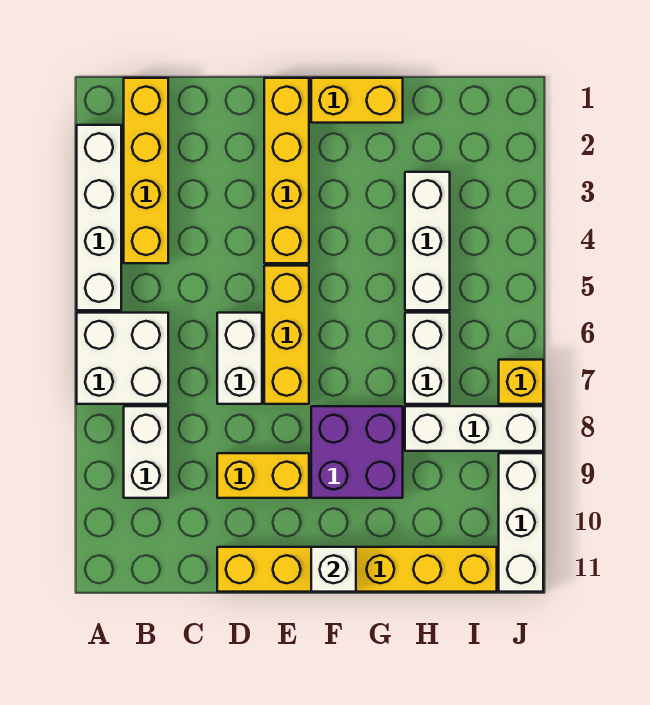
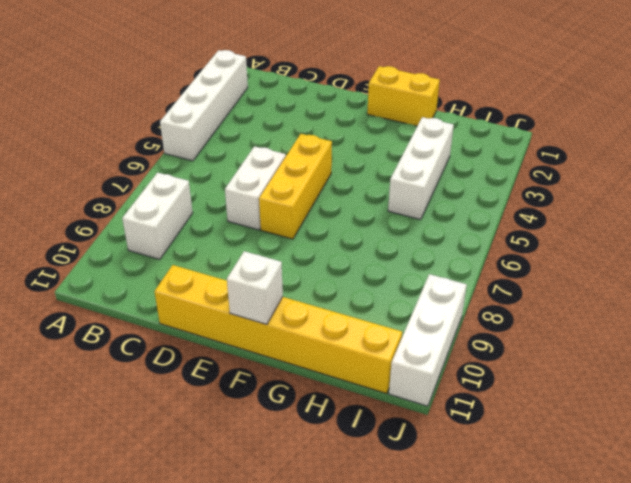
none -> white 2x2 brick [77,313,168,404]
none -> yellow 1x4 brick [124,78,168,263]
none -> yellow 1x2 brick [217,453,309,498]

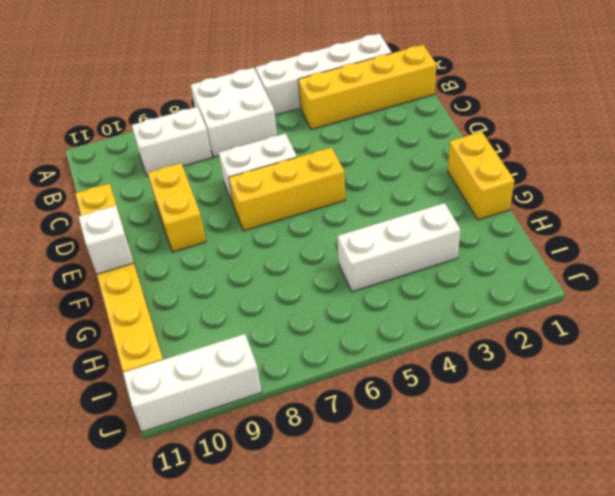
none -> yellow 1x4 brick [264,78,309,263]
none -> purple 2x2 brick [311,406,403,498]
none -> white 1x2 brick [405,313,450,404]

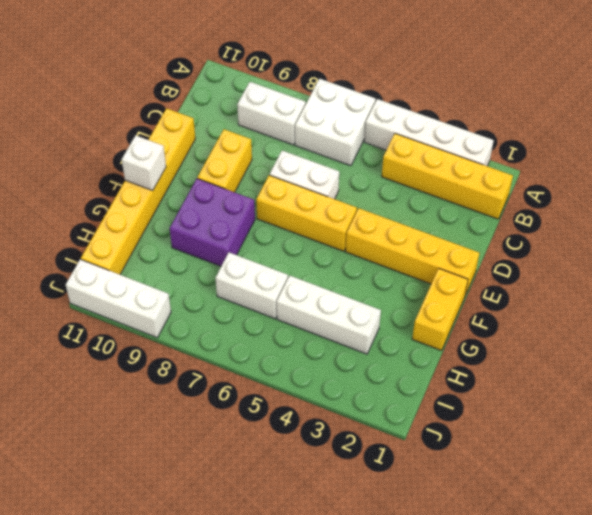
none -> white 1x3 brick [405,406,543,451]
none -> yellow 1x1 brick [499,360,543,404]

